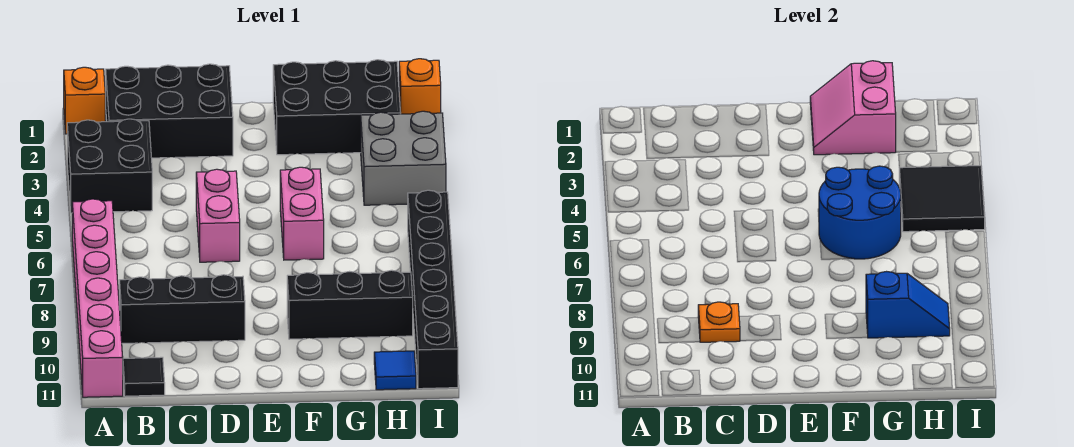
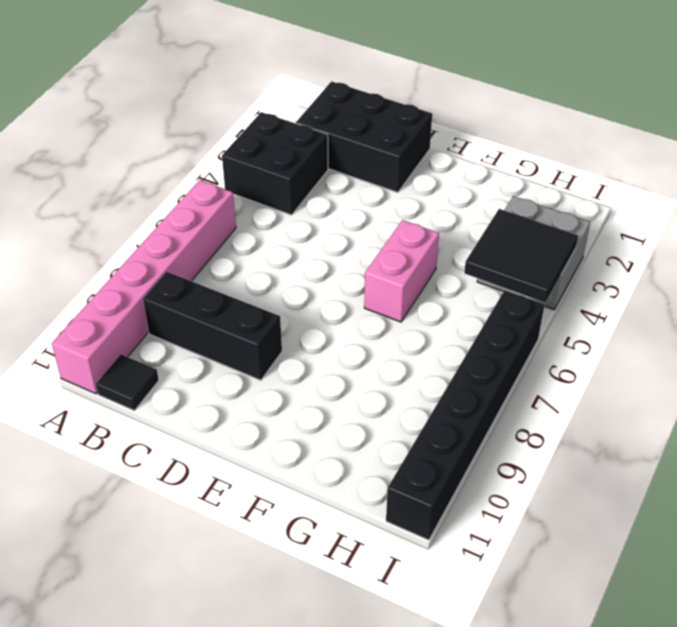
none -> orange 1x1 brick [64,67,105,134]
none -> pink 1x2 brick [196,169,240,262]
none -> black 2x3 brick [273,60,401,155]

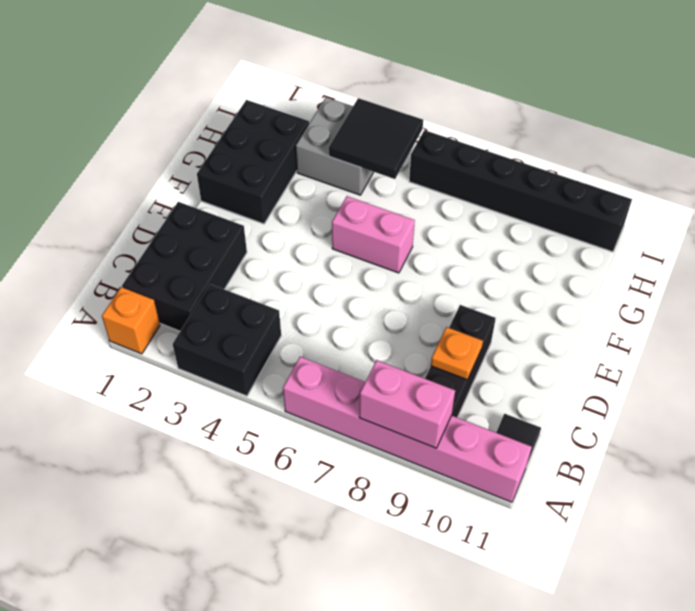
pink 1x2 brick [359,360,455,448] -> pink 1x2 brick moved to [196,169,240,262]
none -> black 1x3 brick [287,270,413,339]
none -> blue 1x1 tile [374,351,416,390]
none -> orange 1x1 brick [399,59,441,114]

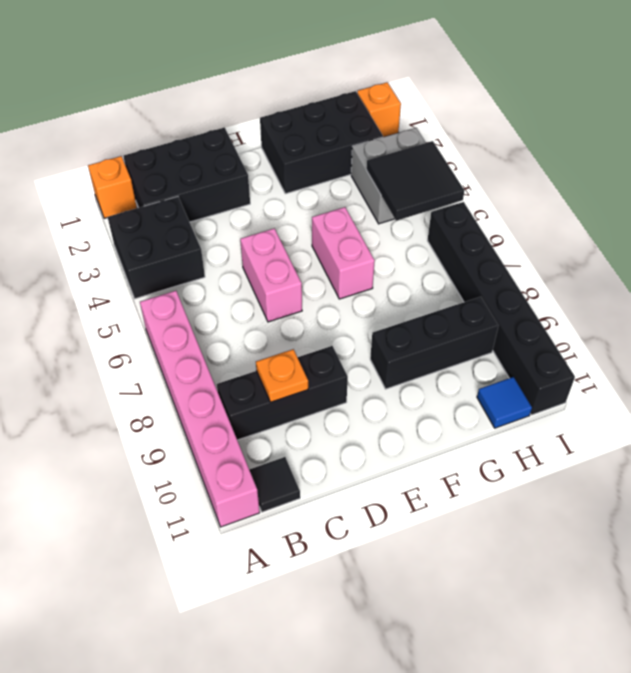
none -> pink 2x2 slope [810,61,896,155]
none -> blue 2x2 round brick [819,166,901,259]
none -> blue 1x2 slope [866,272,950,338]

